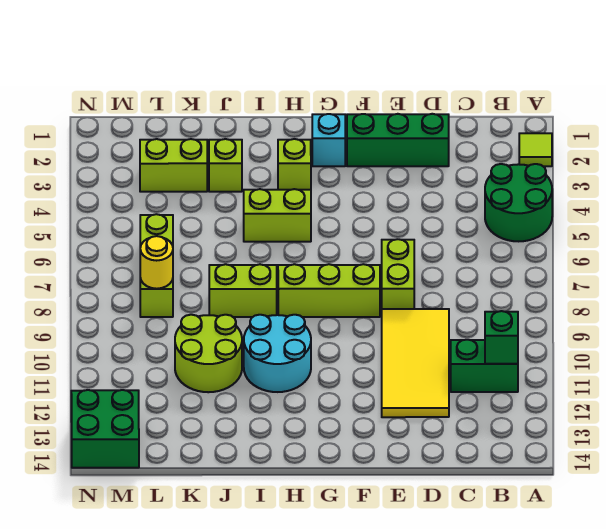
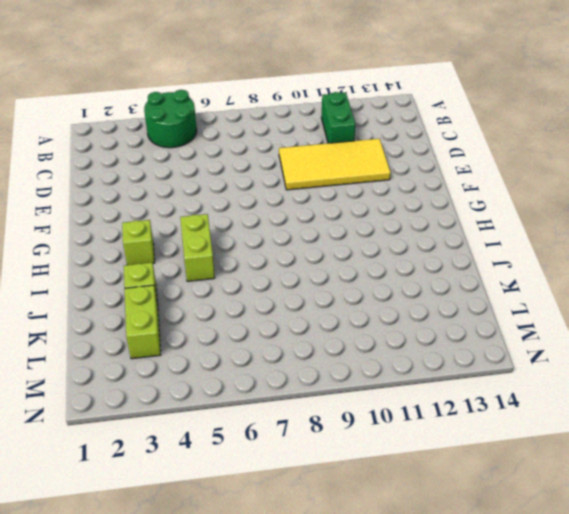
none -> lime 1x1 tile [519,133,552,166]
none -> green 1x3 brick [347,114,449,166]
none -> lime 1x2 brick [382,239,414,309]

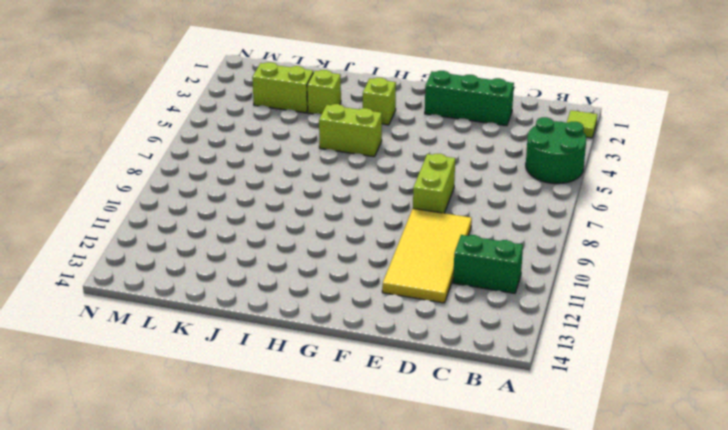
none -> lime 1x3 brick [278,264,380,317]
none -> cyan 1x1 brick [312,114,345,166]
none -> cyan 2x2 round brick [244,315,311,392]

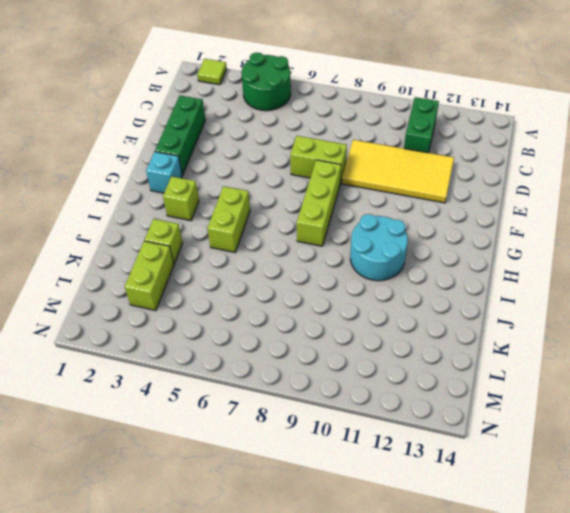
none -> lime 1x2 brick [209,264,277,317]
none -> lime 2x2 round brick [175,315,242,392]
none -> lime 1x3 brick [140,214,173,317]

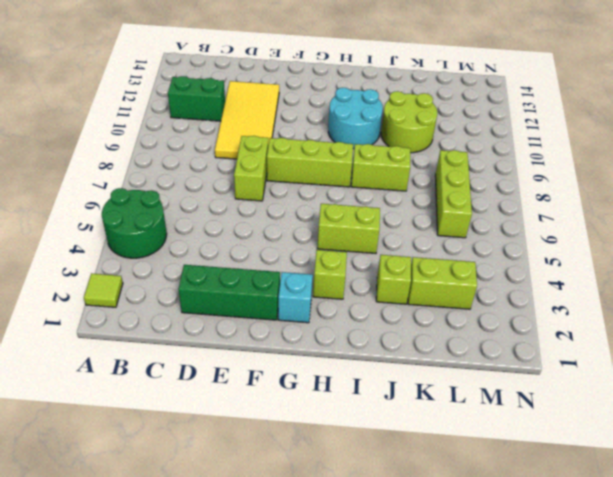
none -> green 2x2 brick [71,390,139,468]
none -> green 1x1 brick [485,311,518,364]
none -> yellow 1x1 round brick [140,236,173,289]

